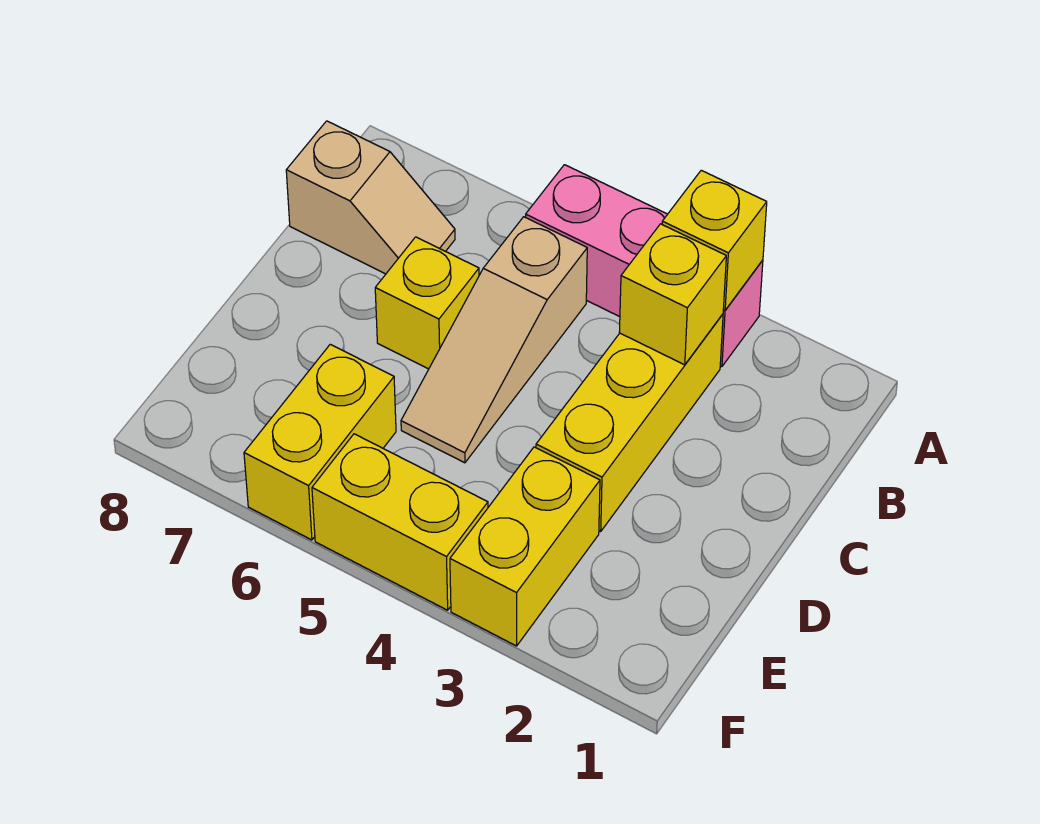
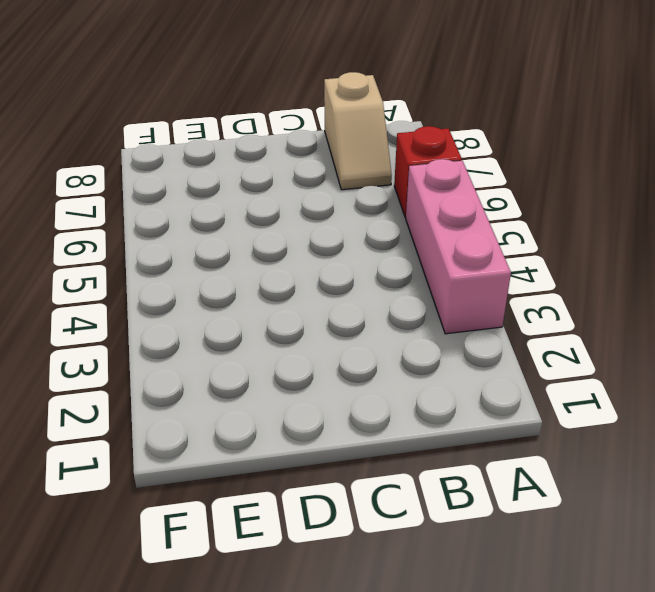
red 1x1 brick [394,126,462,218] -> none
none -> yellow 1x3 brick [536,314,723,531]
none -> tan 1x3 slope [401,217,587,463]

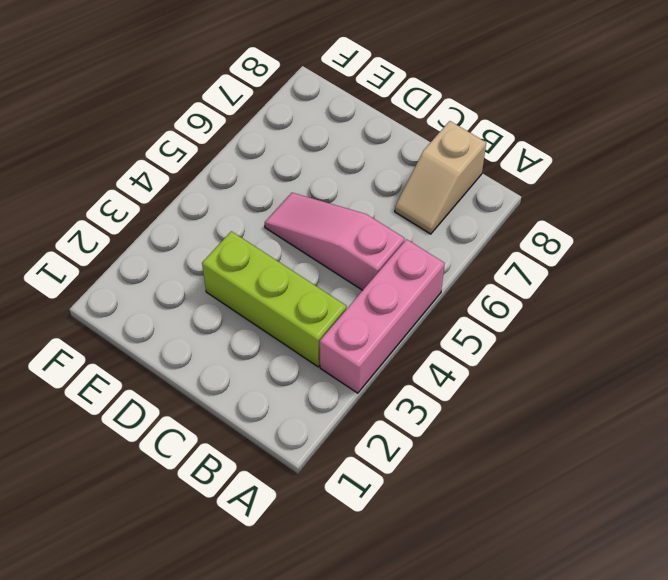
lime 1x3 brick [202,231,346,367] -> yellow 1x3 brick [536,314,723,531]
pink 1x3 slope [265,193,405,290] -> tan 1x3 slope [401,217,587,463]
none -> yellow 1x1 brick [375,237,479,369]
none -> yellow 1x2 brick [450,447,600,646]

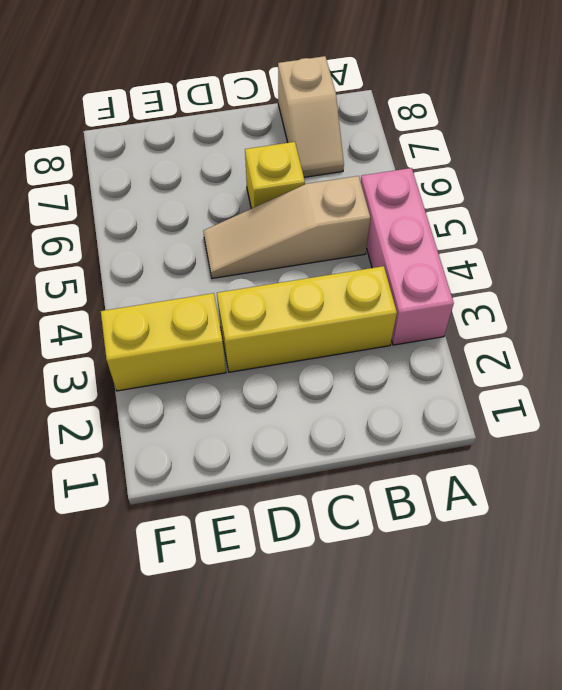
none -> yellow 1x2 brick [244,344,396,540]
none -> yellow 1x2 brick [312,434,488,610]

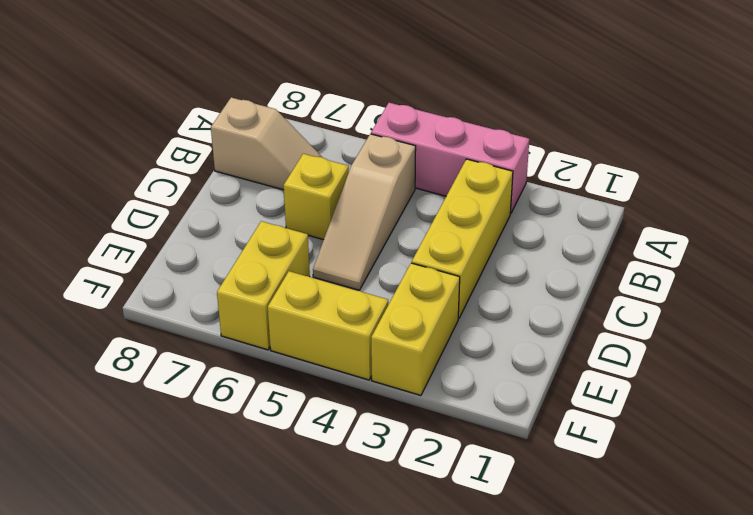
none -> yellow 1x1 brick [662,170,767,310]
none -> yellow 1x1 brick [619,224,726,365]

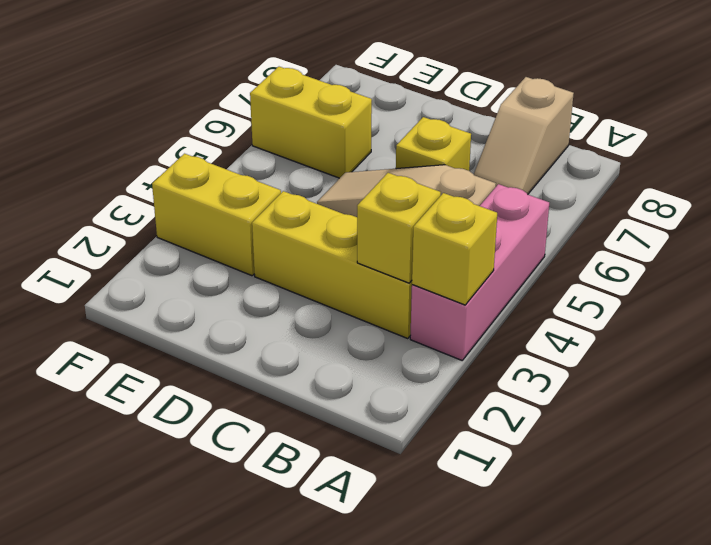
none -> yellow 1x2 brick [312,434,488,610]

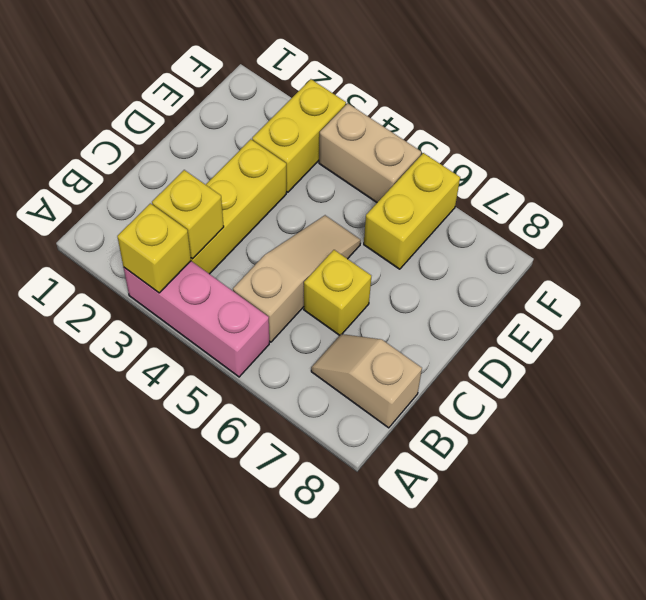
tan 1x2 brick [319,103,421,202] -> yellow 1x2 brick [312,434,488,610]

